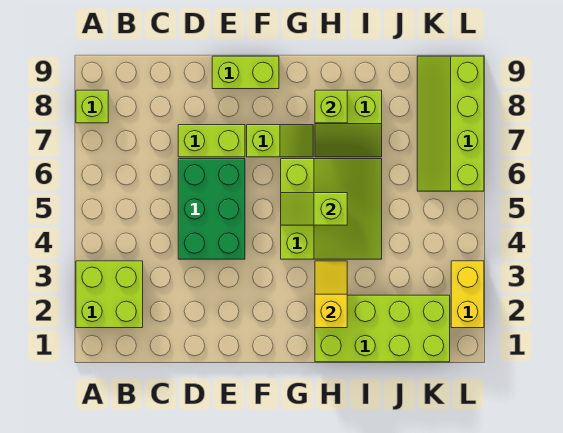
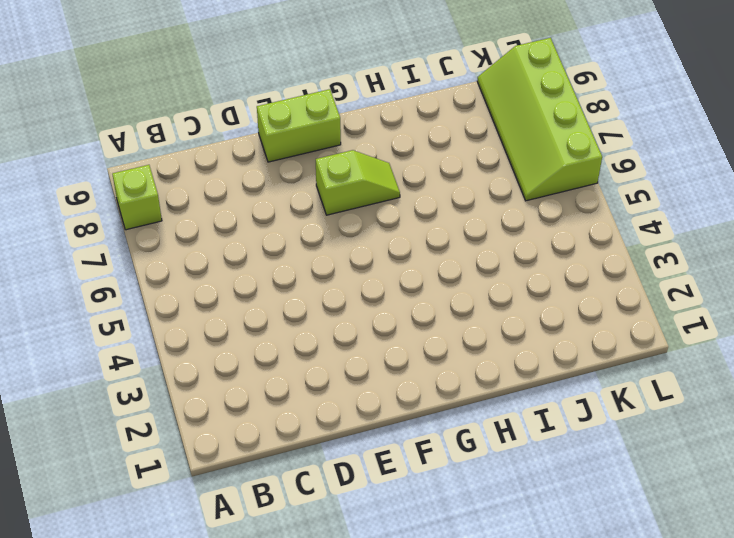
none -> lime 2x2 brick [76,261,143,328]
none -> green 2x3 brick [178,159,245,259]
none -> lime 1x2 brick [178,125,245,157]

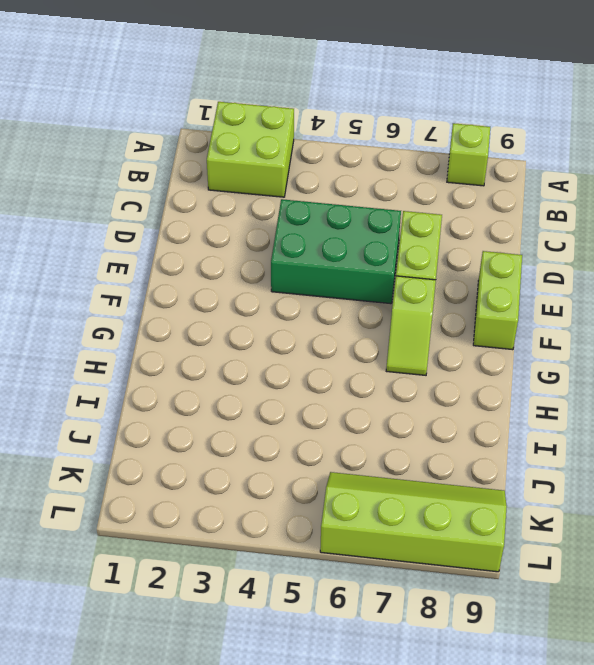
none -> lime 3x3 slope [281,159,382,259]
none -> lime 2x4 brick [315,295,450,362]
none -> lime 2x2 slope [315,90,382,157]

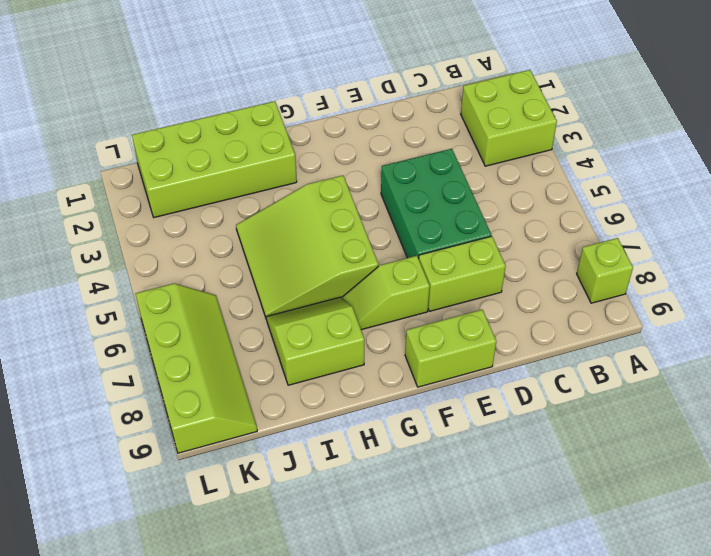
none -> yellow 1x2 brick [451,261,484,328]
none -> lime 1x2 slope [281,193,347,225]
none -> yellow 1x2 slope [315,261,347,328]

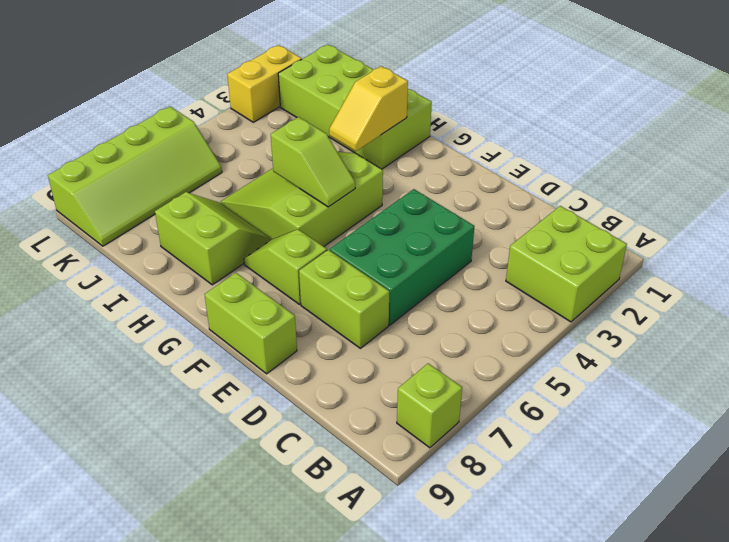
none -> lime 1x1 brick [315,90,347,123]

